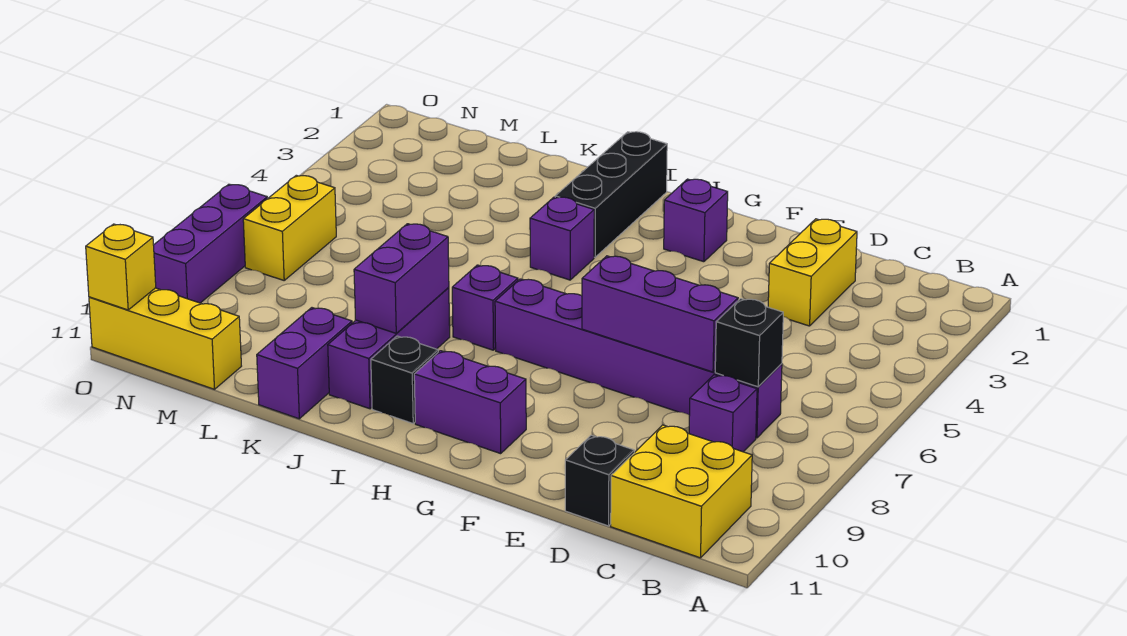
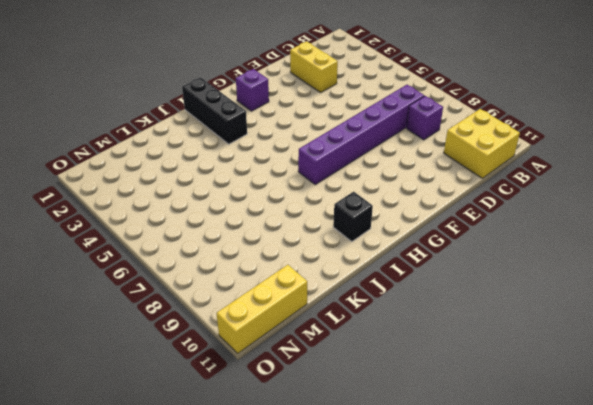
none -> black 1x1 brick [565,435,634,526]
none -> purple 1x2 brick [414,351,526,454]
none -> purple 1x1 brick [530,197,594,280]

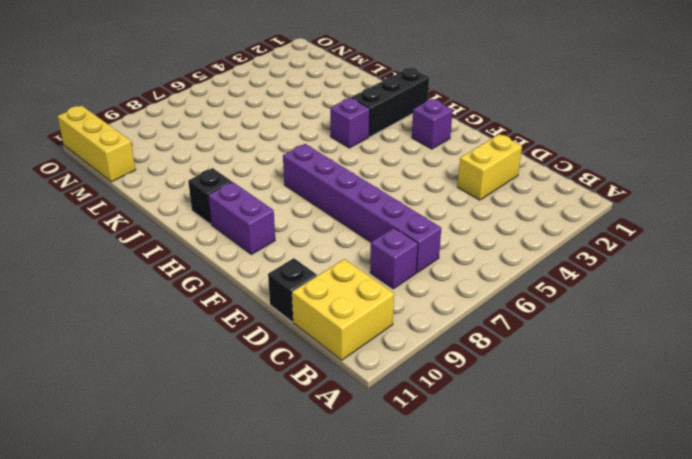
none -> purple 1x1 brick [452,265,518,350]
none -> purple 1x3 brick [328,288,450,409]
none -> purple 1x2 brick [257,308,352,419]

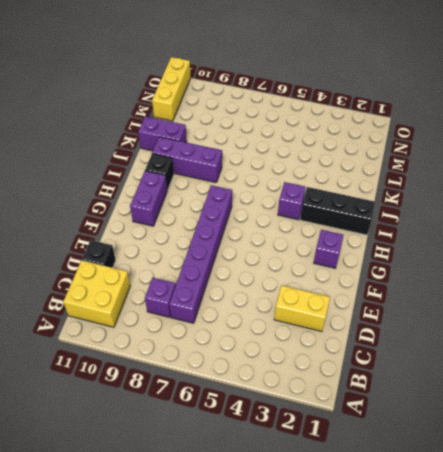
none -> purple 1x1 brick [452,265,518,350]
none -> yellow 1x2 brick [243,175,336,280]
none -> purple 1x3 brick [154,184,267,303]

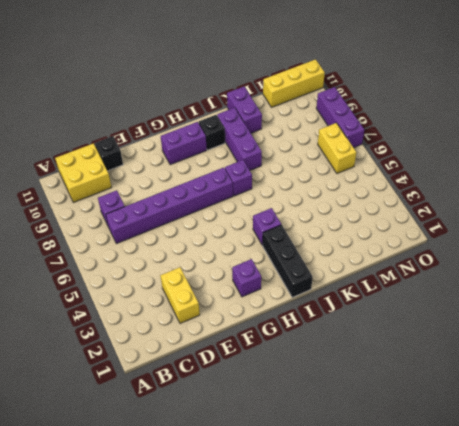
none -> black 1x1 brick [715,299,783,387]
none -> purple 1x3 brick [582,256,738,372]
none -> purple 1x2 brick [354,224,449,333]

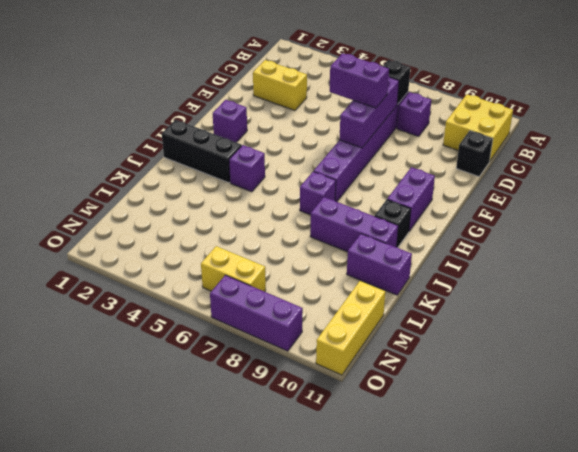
purple 1x2 brick [330,53,389,108] -> purple 1x2 brick moved to [354,224,449,333]
none -> yellow 1x1 brick [86,224,156,310]

